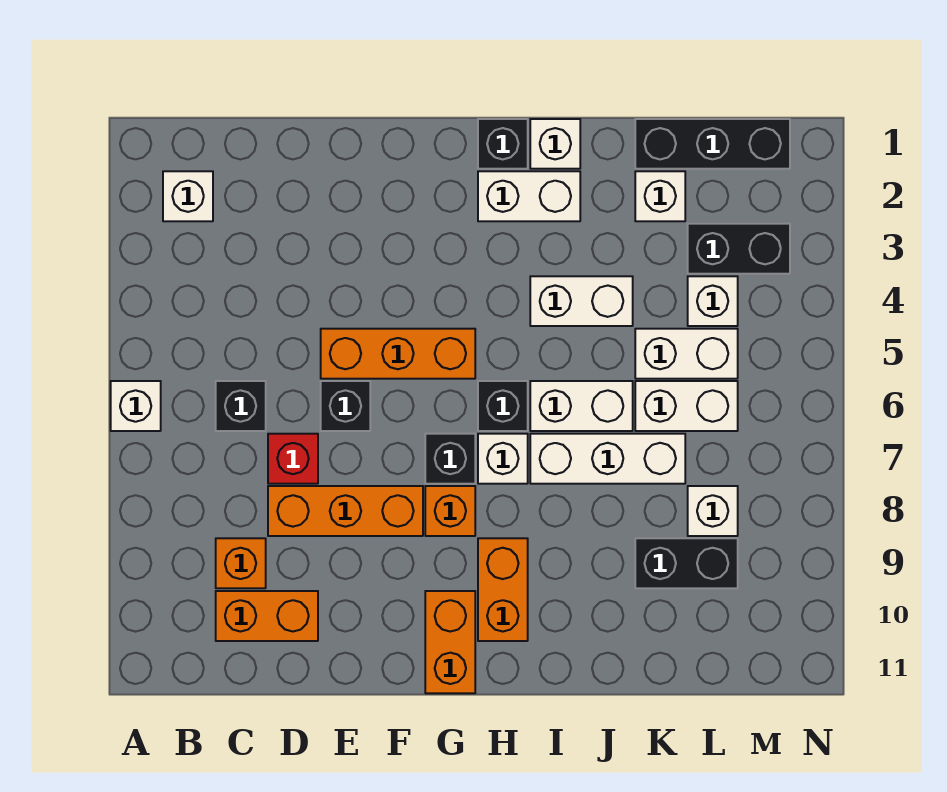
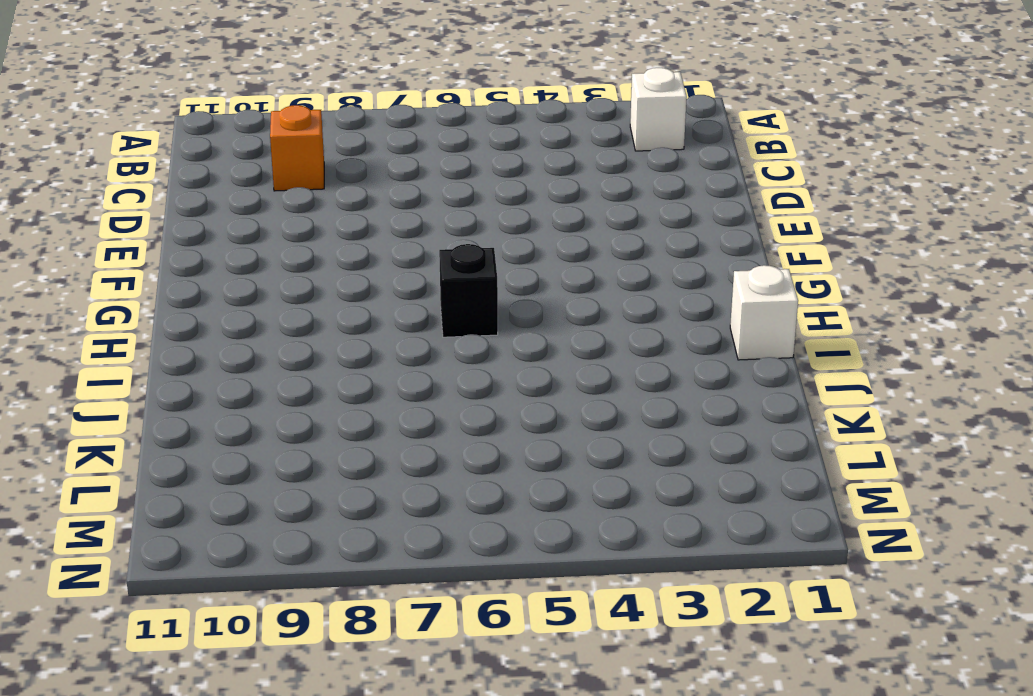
none -> white 1x1 brick [111,381,161,431]
none -> black 1x1 brick [216,381,266,431]
none -> orange 1x2 brick [216,591,318,641]

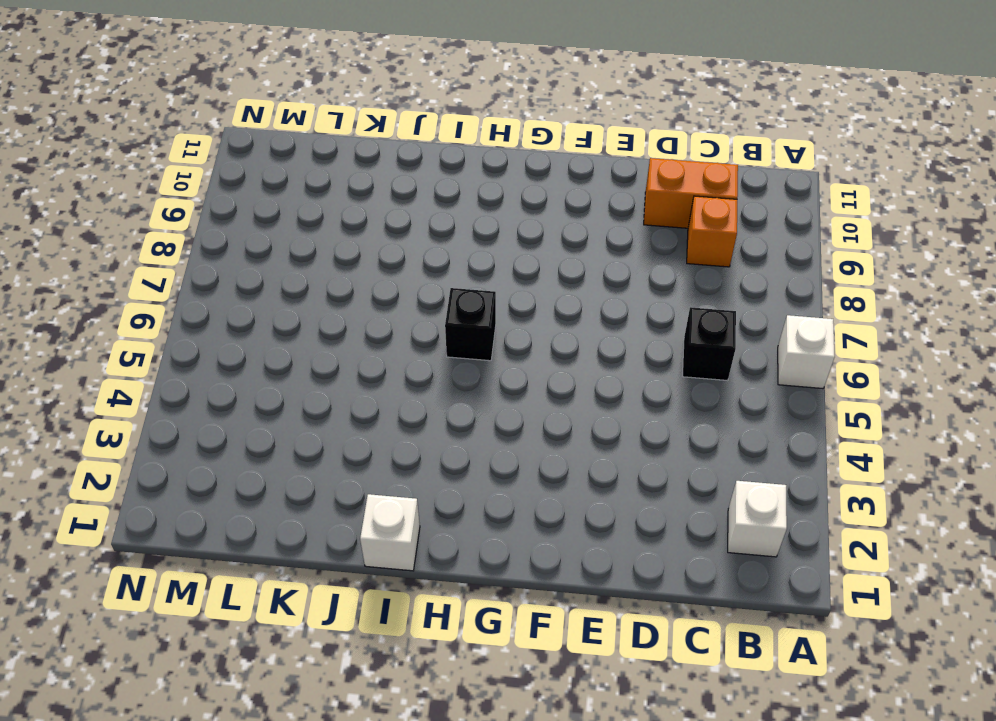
none -> red 1x1 brick [268,434,318,484]
none -> orange 1x3 brick [268,486,423,536]
none -> orange 1x3 brick [321,329,475,379]

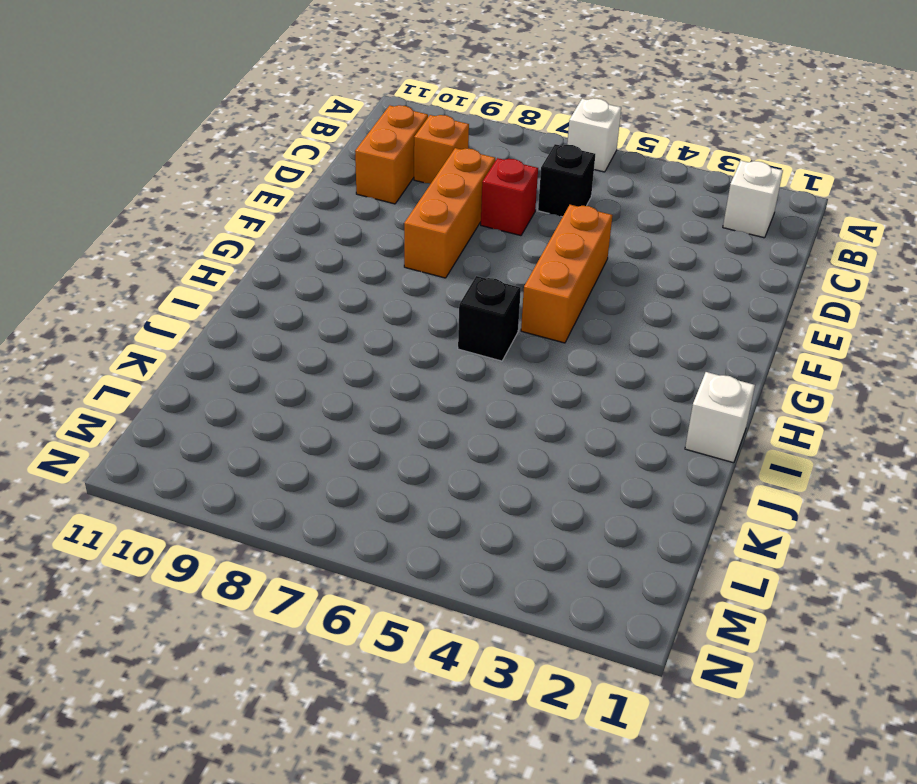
none -> black 1x1 brick [321,381,370,431]
none -> black 1x1 brick [425,434,475,484]
none -> orange 1x1 brick [425,486,475,536]

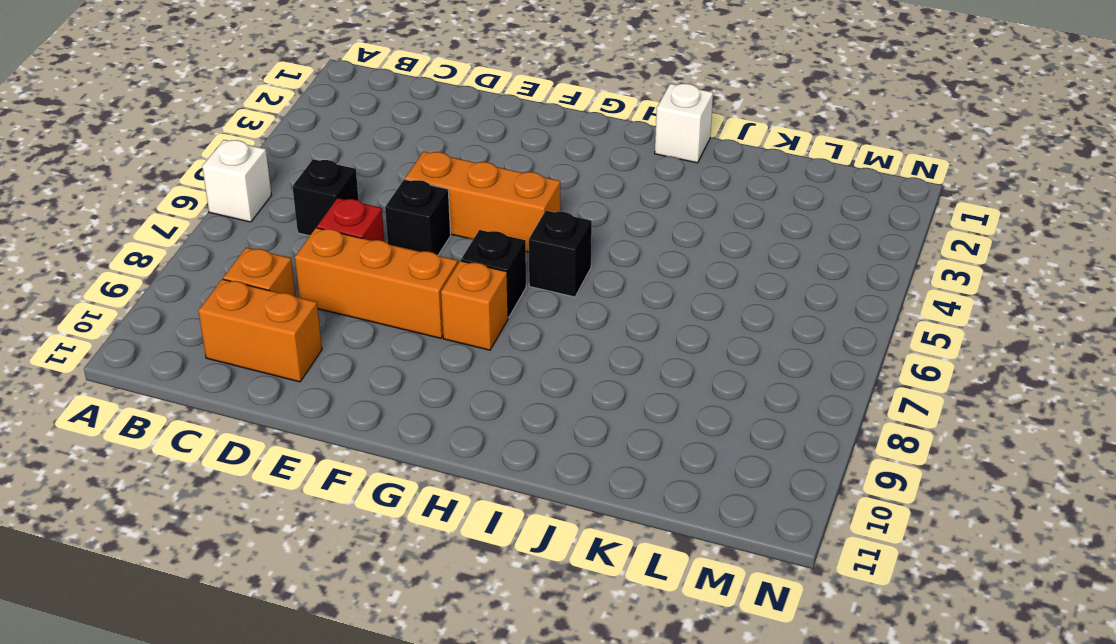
none -> white 1x1 brick [163,171,213,221]
none -> orange 1x2 brick [425,591,475,693]
none -> black 1x1 brick [478,119,528,169]

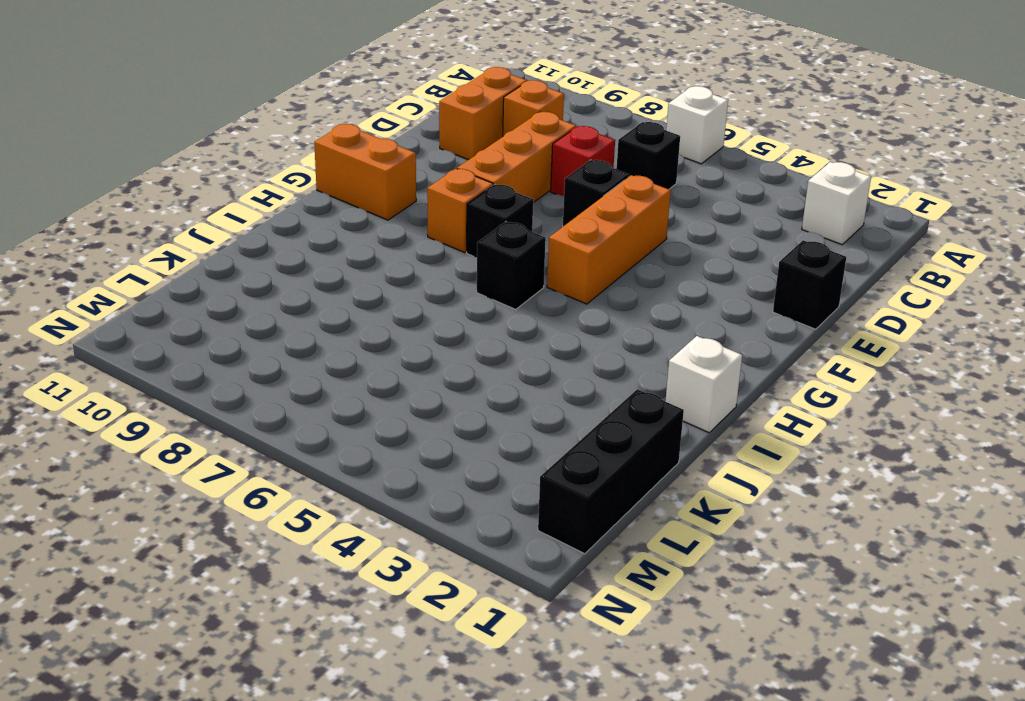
black 1x1 brick [773,240,846,329] -> black 1x1 brick moved to [478,119,528,169]
none -> white 1x2 brick [478,171,580,221]
none -> white 1x1 brick [478,434,528,484]
none -> orange 1x2 brick [478,538,528,641]

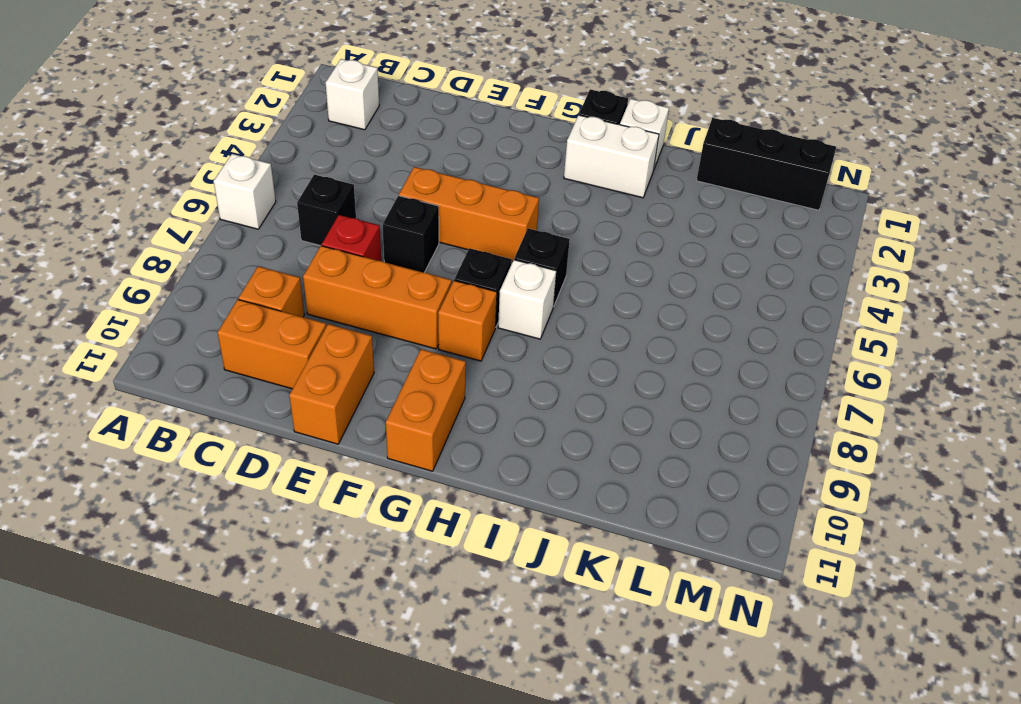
orange 1x2 brick [289,324,374,444] -> orange 1x2 brick moved to [478,538,528,641]
none -> white 1x2 brick [530,276,633,326]
none -> white 1x2 brick [530,381,633,431]
none -> white 1x3 brick [530,434,685,484]

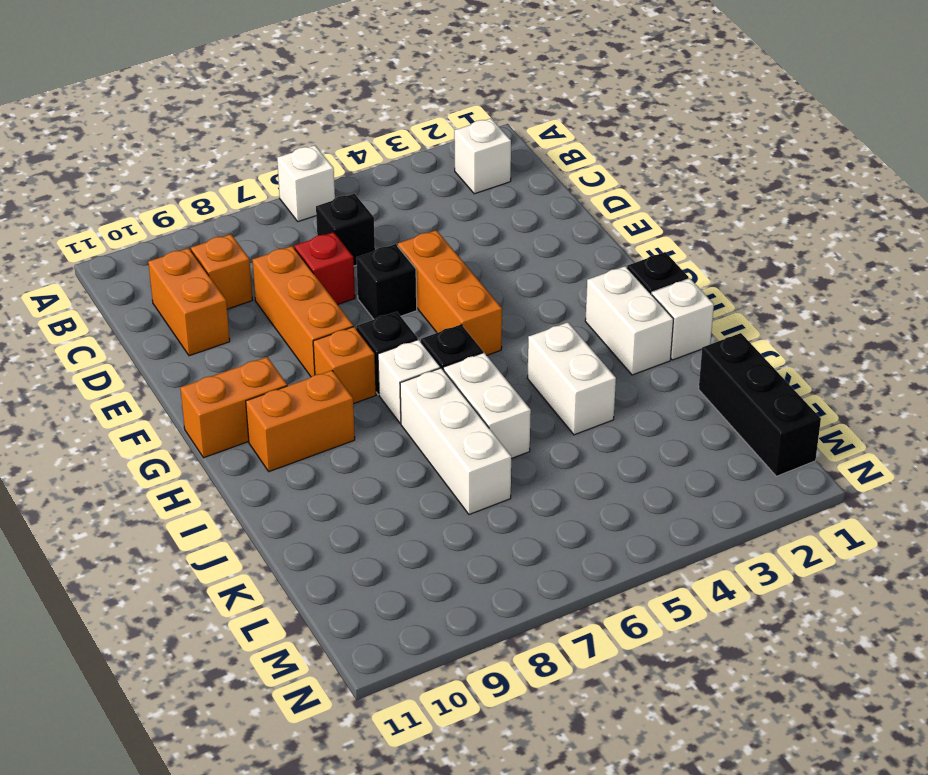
none -> white 1x1 brick [635,171,685,221]
none -> white 1x2 brick [635,329,738,379]
none -> white 1x2 brick [635,381,738,431]

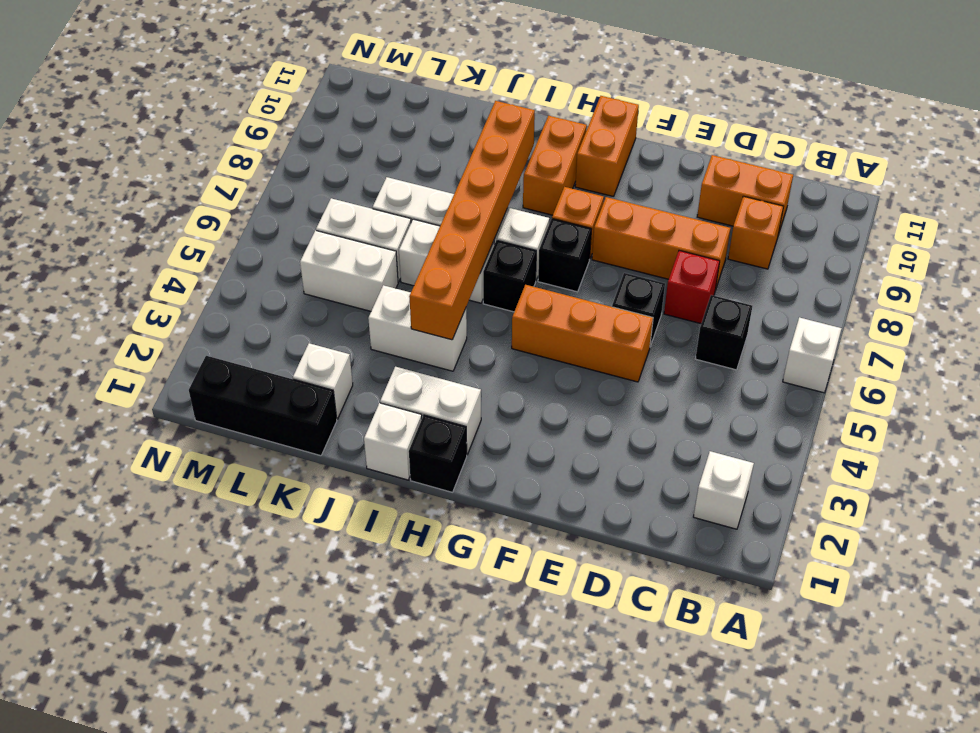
orange 1x6 brick [409,101,535,340] -> none
none -> black 1x2 brick [635,538,738,588]
none -> black 1x2 brick [688,224,790,274]
none -> white 1x1 brick [688,276,738,326]

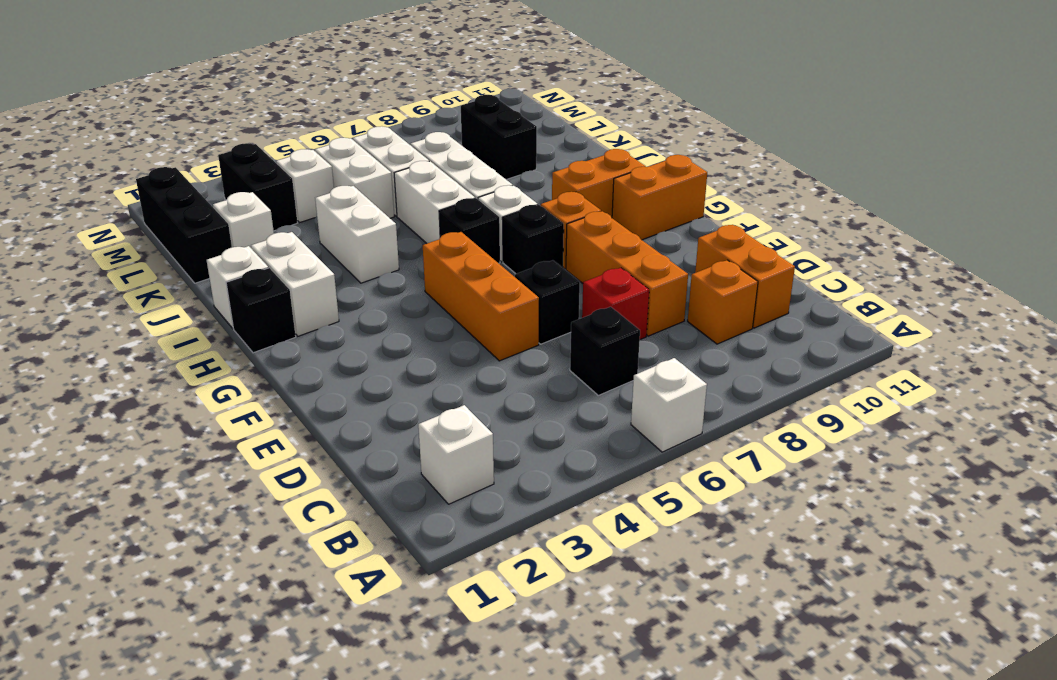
none -> white 1x1 brick [688,486,738,536]

